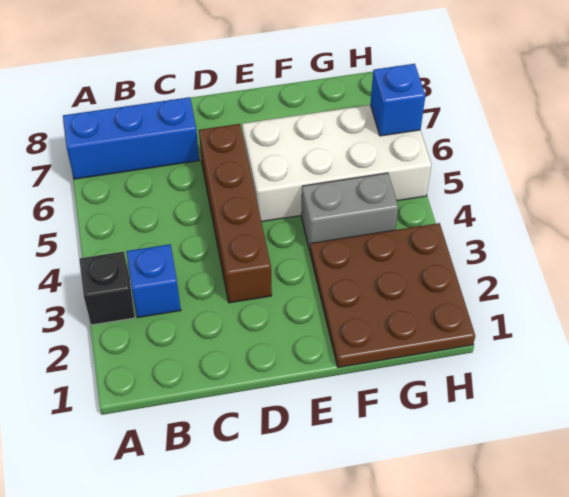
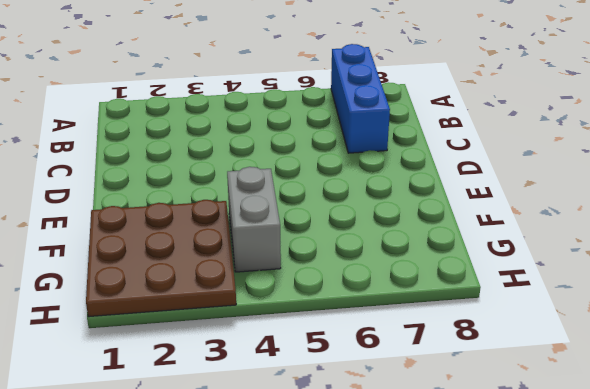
none -> black 1x1 brick [79,252,135,325]
none -> blue 1x1 brick [126,244,181,317]

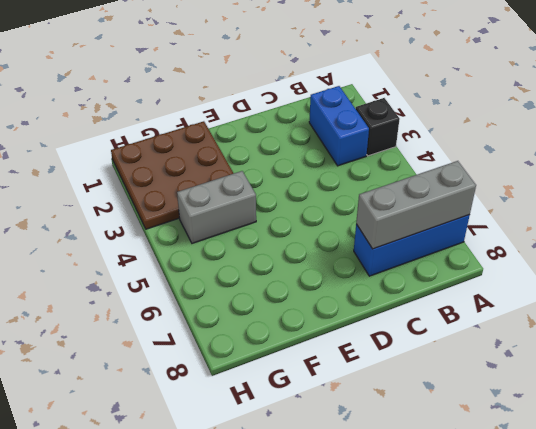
grey 1x3 brick [356,161,476,249] -> none
blue 1x2 brick [309,86,369,166] -> blue 1x1 brick [126,244,181,317]
none -> brown 1x4 brick [199,124,272,303]
none -> white 2x4 brick [242,105,431,222]

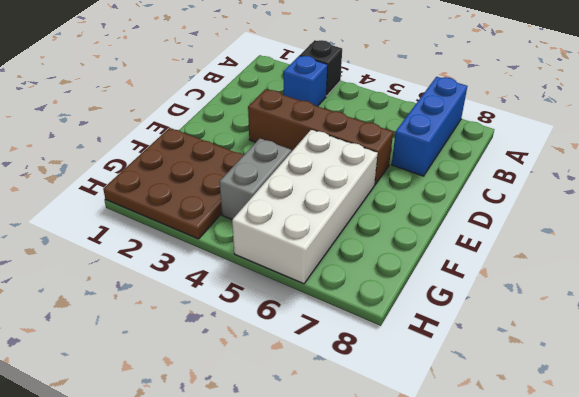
none -> blue 1x1 brick [370,64,425,136]

